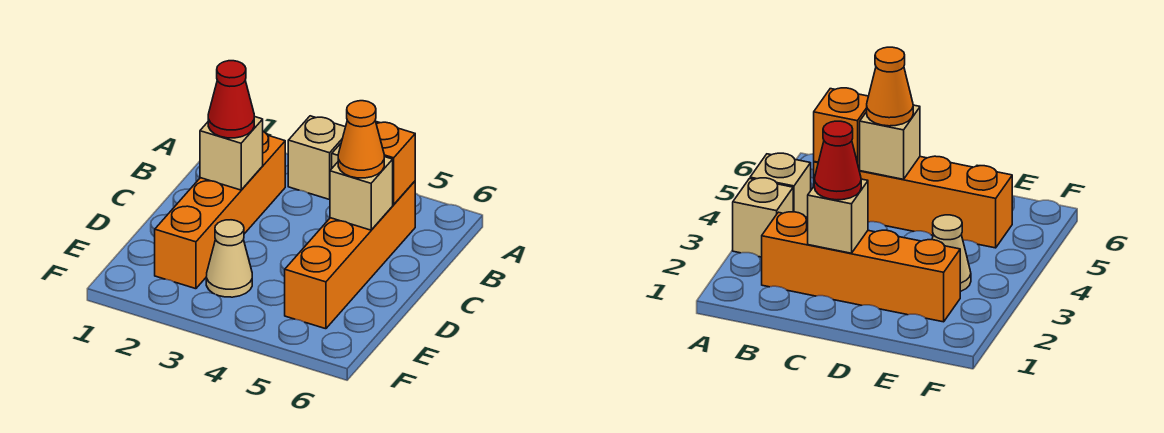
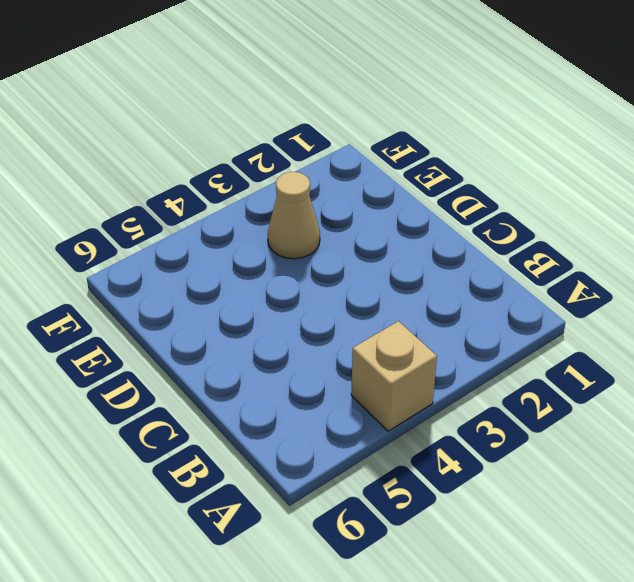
none -> tan 1x1 brick [288,116,345,199]
none -> orange 1x4 brick [155,132,285,289]

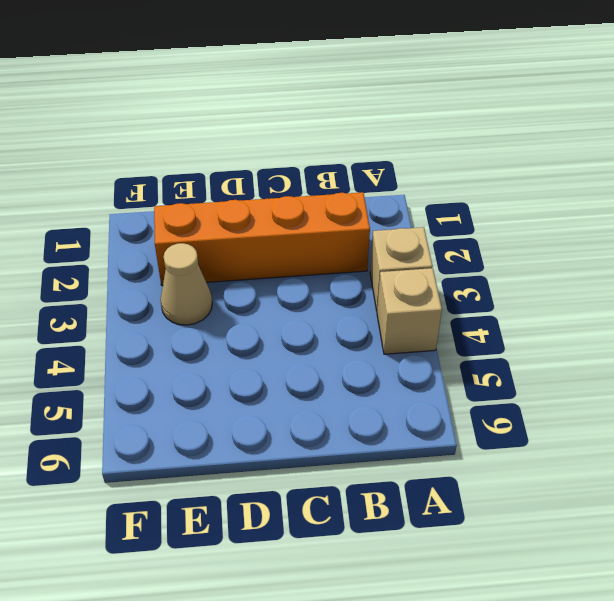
none -> orange 1x4 brick [285,181,415,329]
none -> orange 1x1 brick [376,122,415,205]

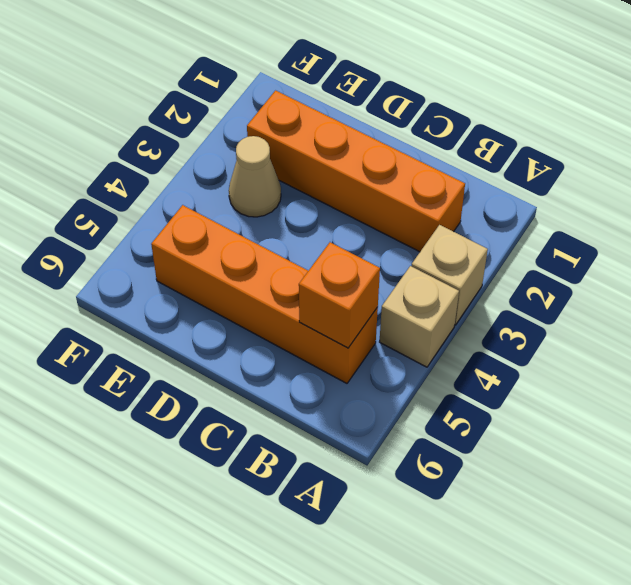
none -> tan 1x1 brick [200,117,263,190]
none -> tan 1x1 brick [330,157,393,230]

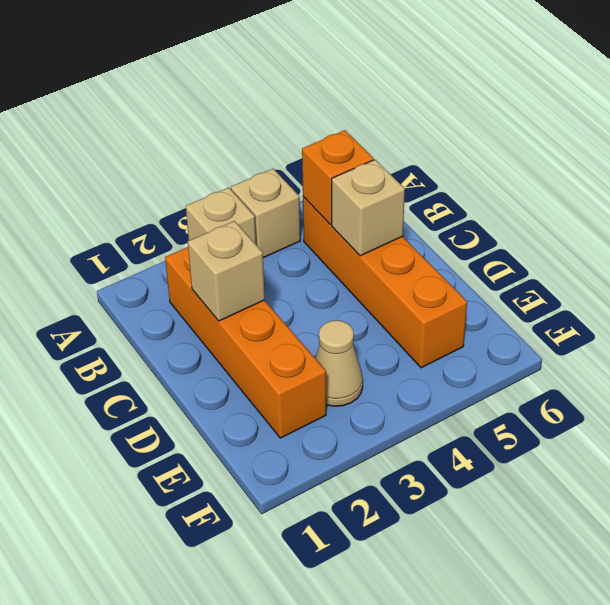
none -> red 1x1 cone [208,61,254,138]
none -> orange 1x1 cone [338,101,384,178]

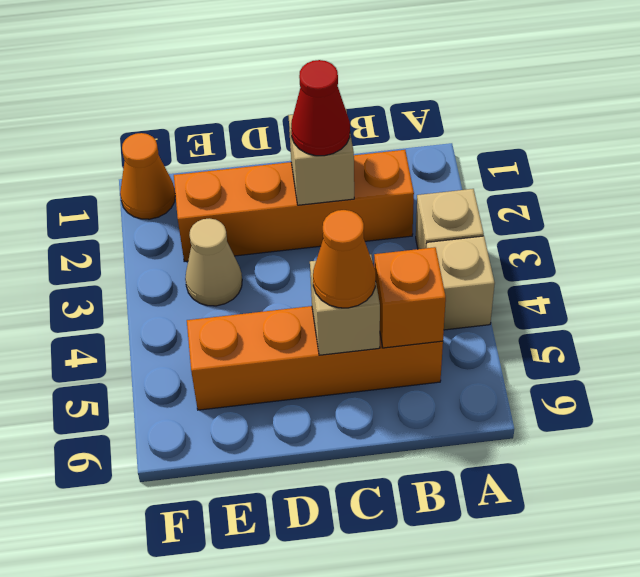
orange 1x1 cone [120,133,175,219] -> none

